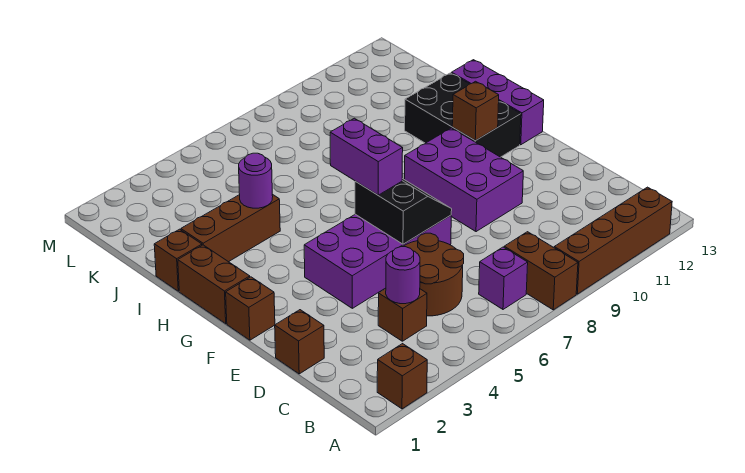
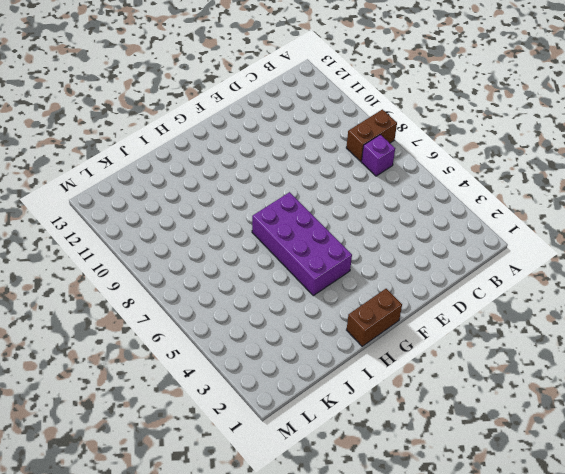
purple 2x4 brick [252,192,352,296] -> purple 2x4 brick moved to [304,214,451,308]
none -> brown 1x1 brick [377,344,427,409]
none -> brown 1x4 brick [554,187,672,294]
none -> brown 1x1 brick [378,289,427,341]

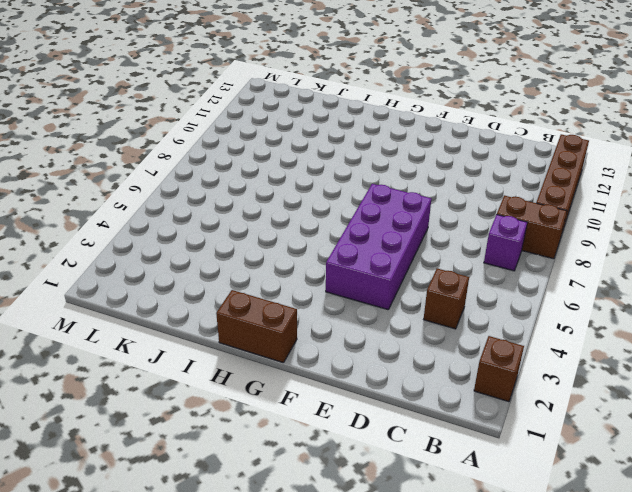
none -> brown 2x2 round brick [403,233,464,316]
none -> brown 1x1 brick [275,310,324,374]
none -> purple 2x3 brick [404,128,523,232]

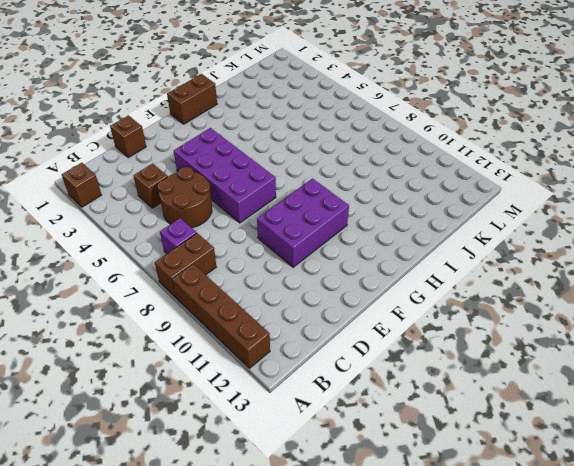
none -> brown 1x1 brick [226,277,275,340]
none -> black 2x3 brick [405,73,521,157]
none -> purple 1x3 brick [452,60,544,145]

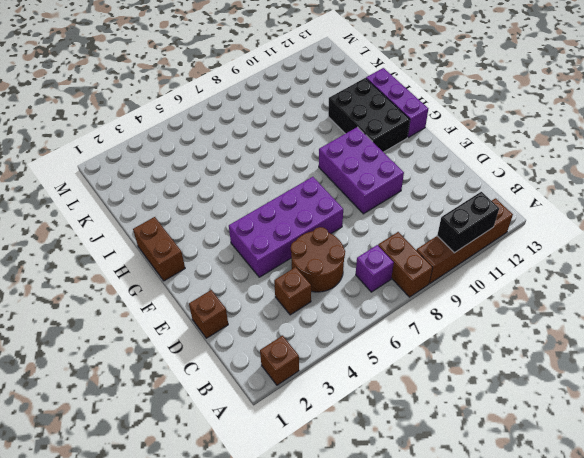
black 1x2 brick [437,192,499,253] -> none
none -> brown 1x1 brick [226,277,275,340]
none -> brown 1x1 brick [154,229,202,291]
none -> brown 1x3 brick [181,194,280,262]

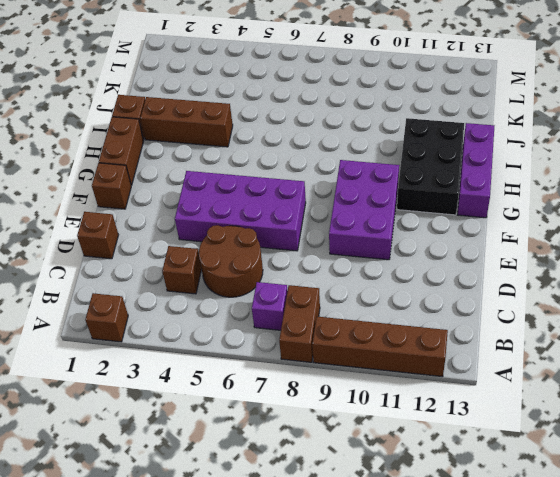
none -> purple 1x1 round brick [386,247,420,304]
none -> black 2x2 slope [355,179,452,244]
none -> brown 1x1 brick [452,81,499,141]

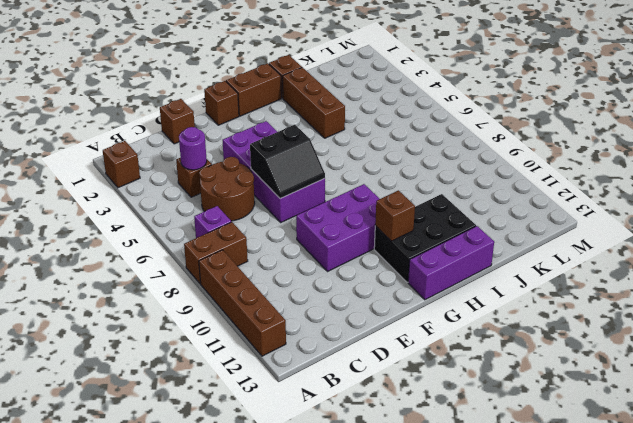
none -> purple 1x1 round brick [239,153,273,208]
none -> purple 1x2 brick [330,118,403,195]

